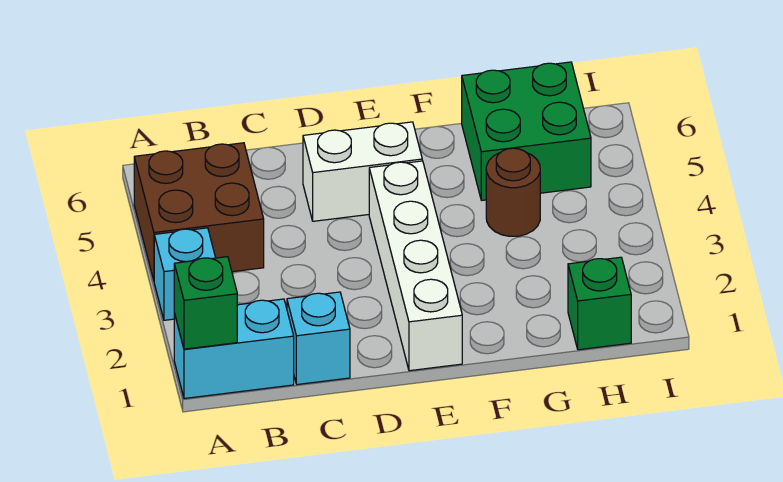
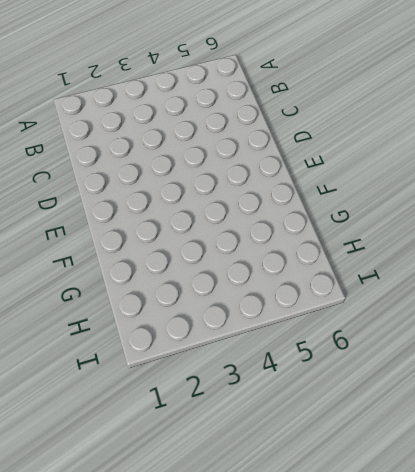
none -> cyan 1x2 brick [174,299,294,399]
none -> cyan 1x1 brick [154,228,216,320]

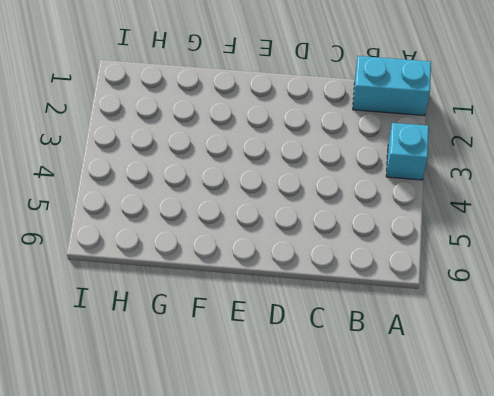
none -> brown 2x2 brick [134,143,264,280]
none -> cyan 1x1 brick [287,292,350,385]

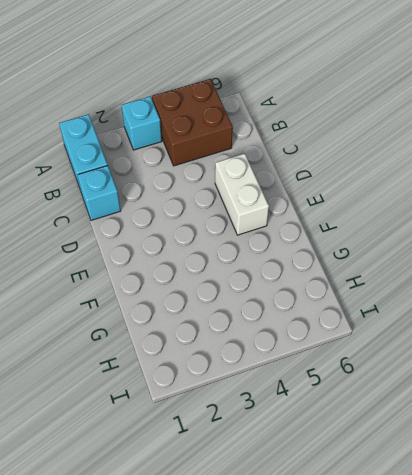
none -> white 1x4 brick [369,161,462,371]
none -> brown 1x1 round brick [486,148,540,236]

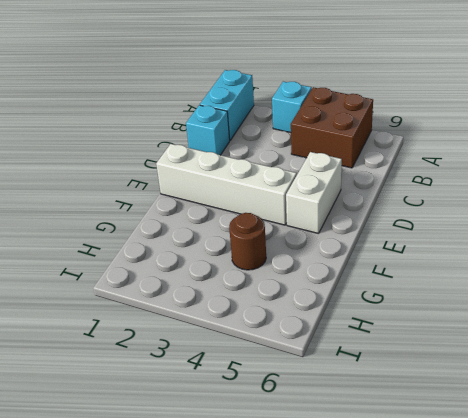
none -> green 2x2 brick [462,62,591,200]
none -> green 1x1 brick [568,257,631,350]

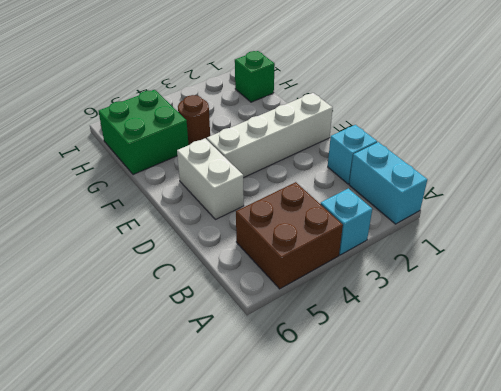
none -> green 1x1 brick [174,257,237,349]

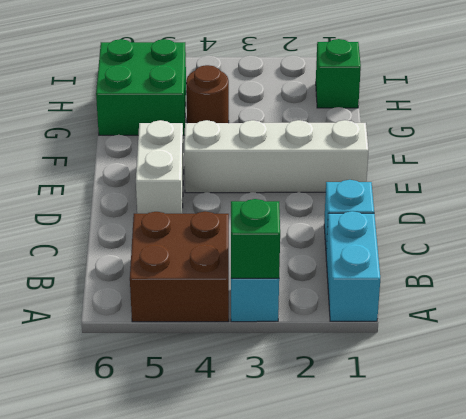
green 1x1 brick [231,199,280,278] -> green 1x1 brick moved to [174,257,237,349]

